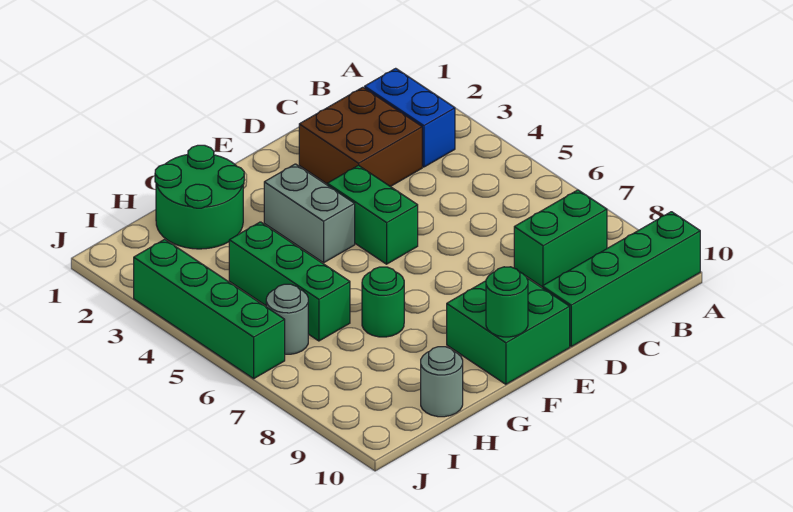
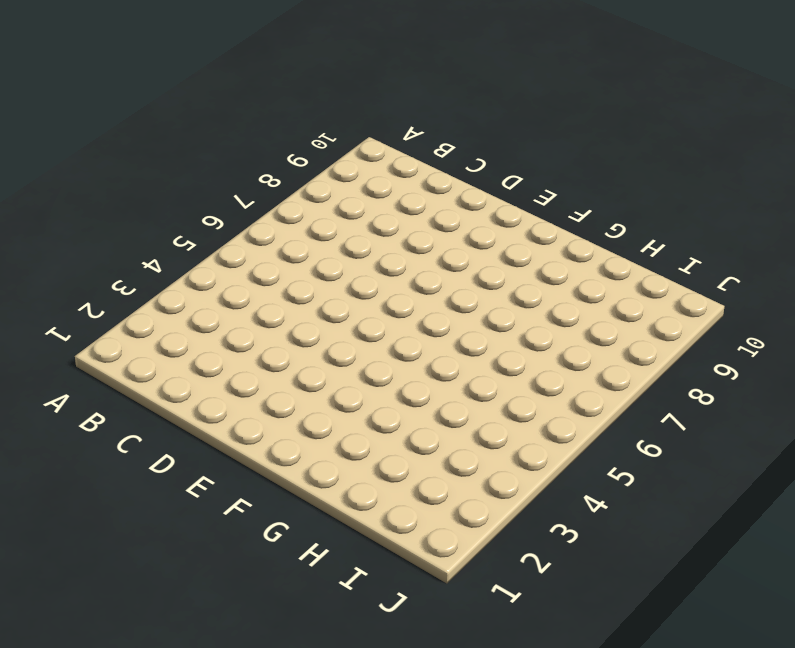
none -> green 1x4 brick [542,212,700,346]
none -> blue 1x2 brick [365,68,455,167]
none -> green 1x2 brick [514,190,607,286]

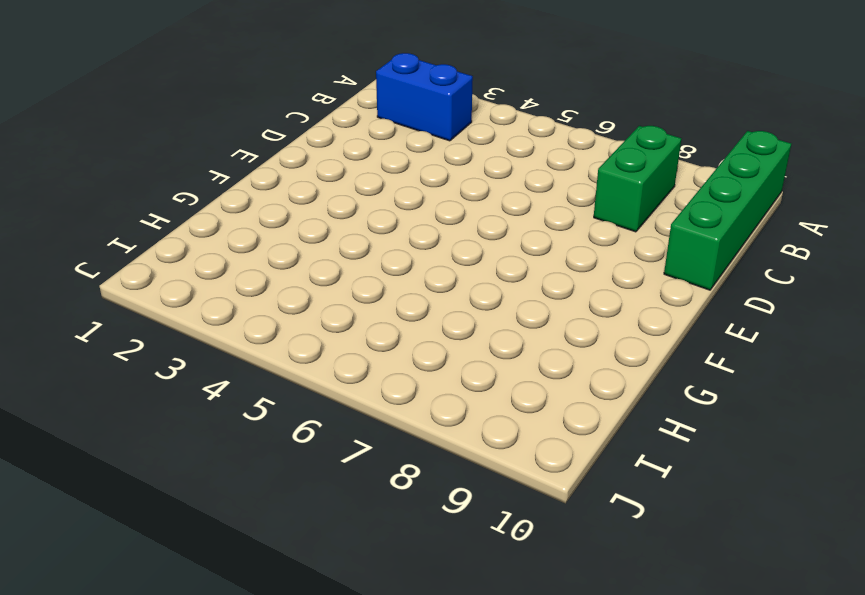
none -> brown 2x2 brick [299,87,422,187]
none -> green 1x2 brick [327,165,418,264]
none -> green 2x2 brick [447,278,570,384]

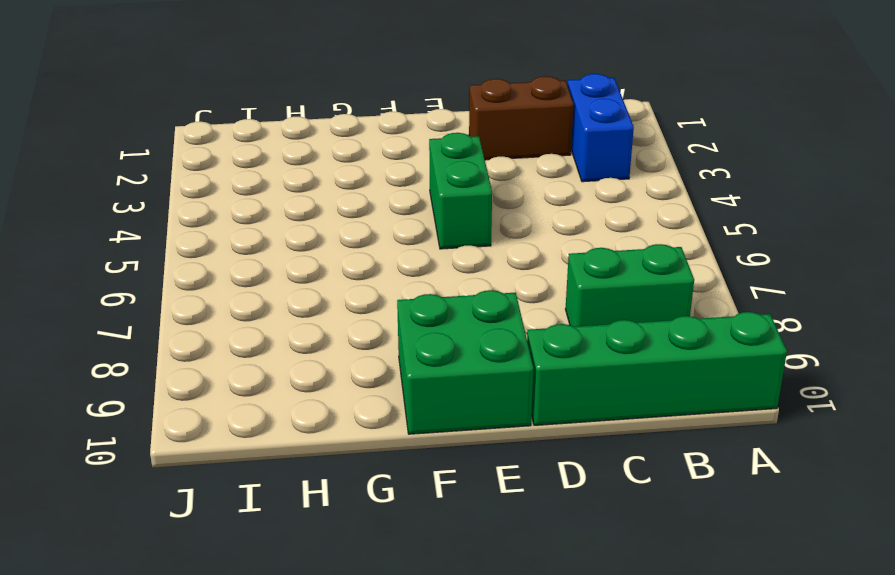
brown 1x2 brick [469,76,574,160] -> brown 2x2 brick [299,87,422,187]
none -> grey 1x2 brick [264,164,355,263]
none -> green 2x2 round brick [155,145,244,249]
none -> green 1x1 round brick [362,267,404,337]

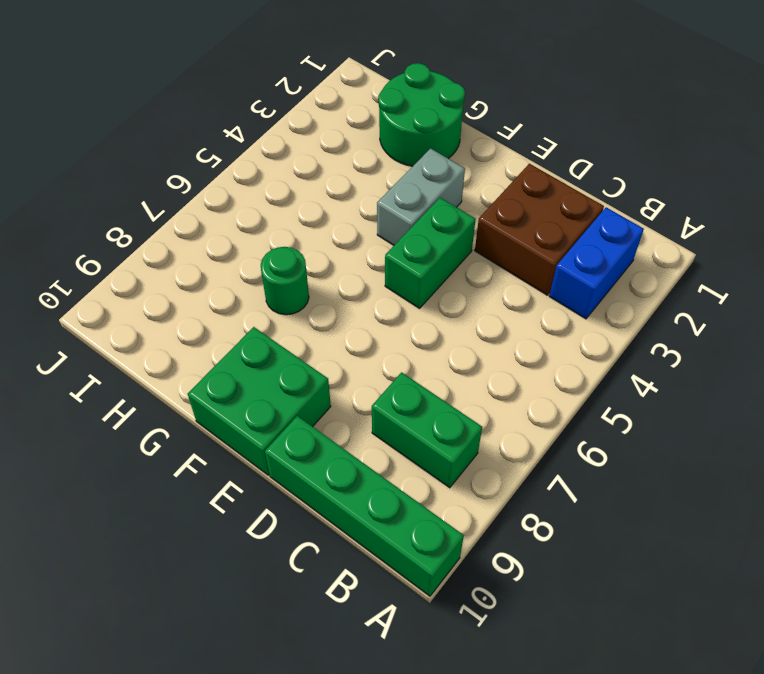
none -> green 1x3 brick [229,222,350,341]
none -> grey 1x1 round brick [421,347,463,417]
none -> grey 1x1 round brick [266,284,308,354]

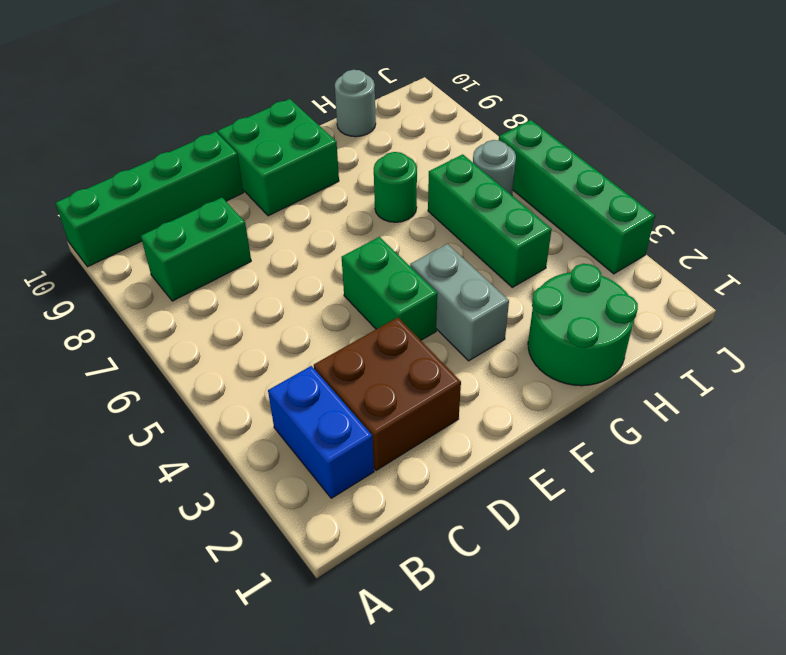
none -> green 1x1 round brick [486,267,528,337]

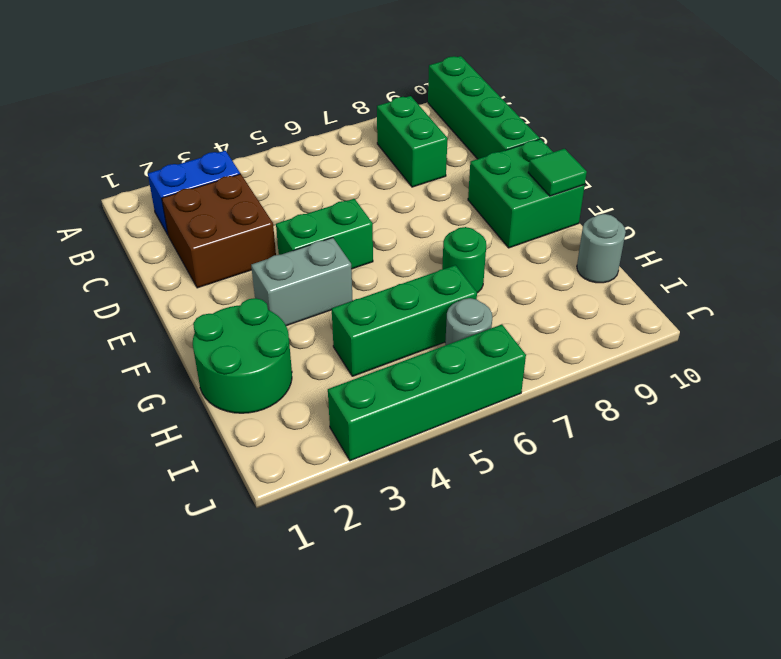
green 1x1 tile [528,149,587,196] -> green 1x1 round brick [486,267,528,337]

